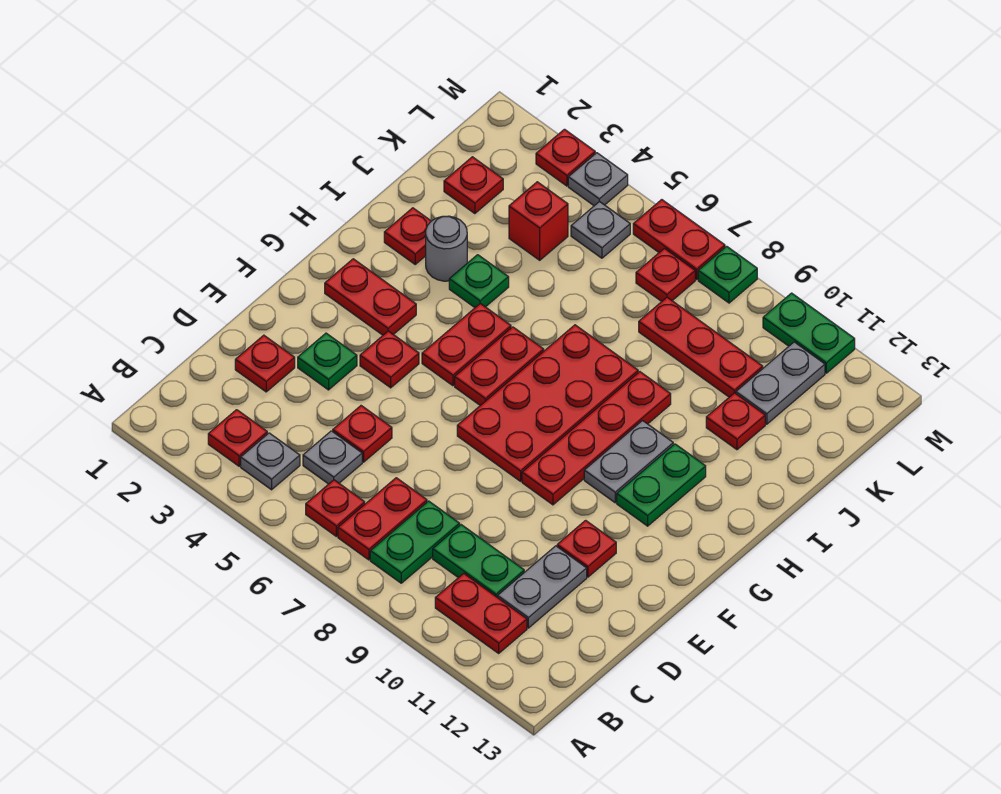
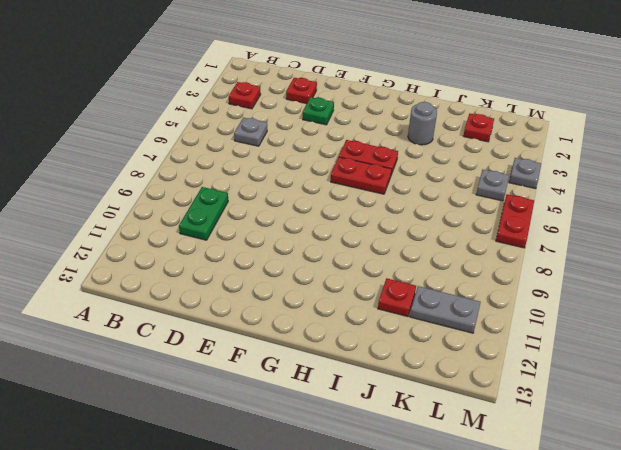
none -> grey 1x1 plate [241,433,300,490]
none -> red 1x1 plate [306,480,365,536]
none -> red 1x2 plate [338,478,427,560]
none -> green 1x2 plate [370,501,460,583]

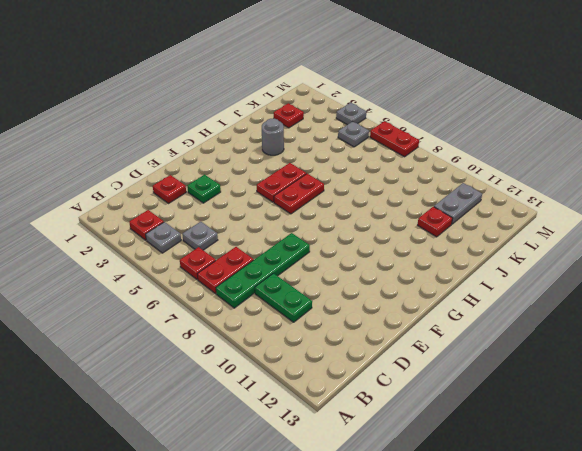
green 1x4 plate [216,233,310,308] -> green 1x2 plate [370,501,460,583]
none -> red 1x2 plate [435,573,527,653]
none -> grey 1x2 plate [498,546,587,628]
none -> red 1x1 plate [333,406,392,462]
none -> red 1x1 plate [557,520,616,577]

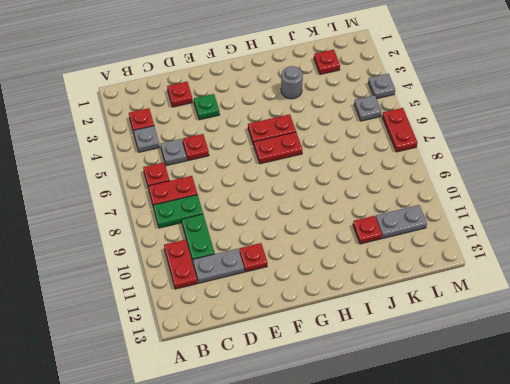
none -> red 1x1 plate [360,331,419,388]
none -> red 2x4 plate [457,325,638,481]
none -> red 1x4 plate [522,372,671,505]
none -> red 1x2 plate [325,259,416,335]

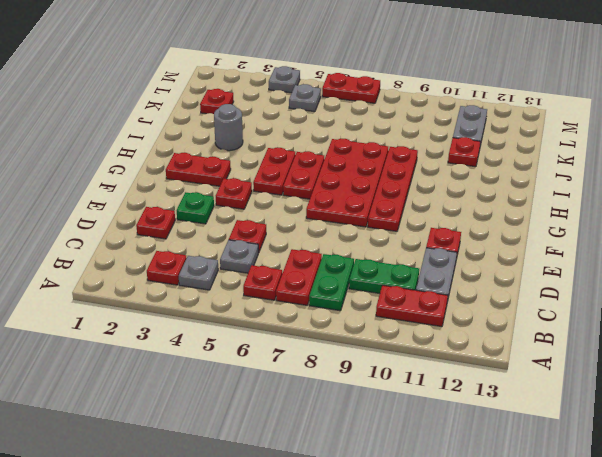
none -> grey 1x2 plate [584,421,673,503]
none -> green 1x2 plate [617,444,706,526]
none -> red 1x1 plate [384,208,431,264]
none -> green 1x1 plate [449,255,509,308]

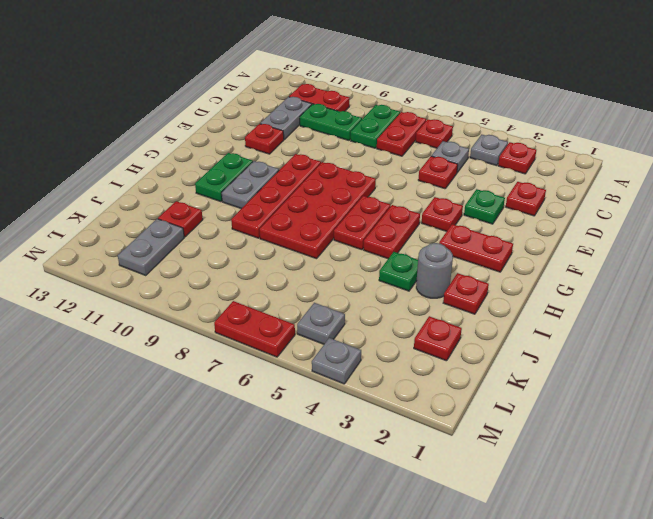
none -> red 1x1 brick [509,182,568,260]
none -> red 1x3 plate [639,297,763,397]
none -> red 1x1 plate [636,248,695,302]
none -> red 1x1 plate [536,129,595,186]

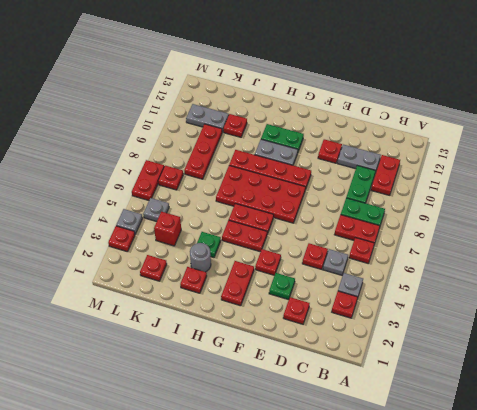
none -> green 1x1 plate [698,246,757,303]
none -> green 1x2 plate [763,293,855,373]

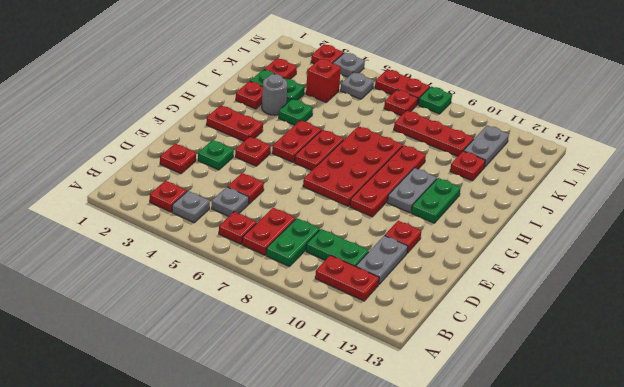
green 1x2 plate [250,70,305,104] -> green 1x2 plate moved to [763,293,855,373]

